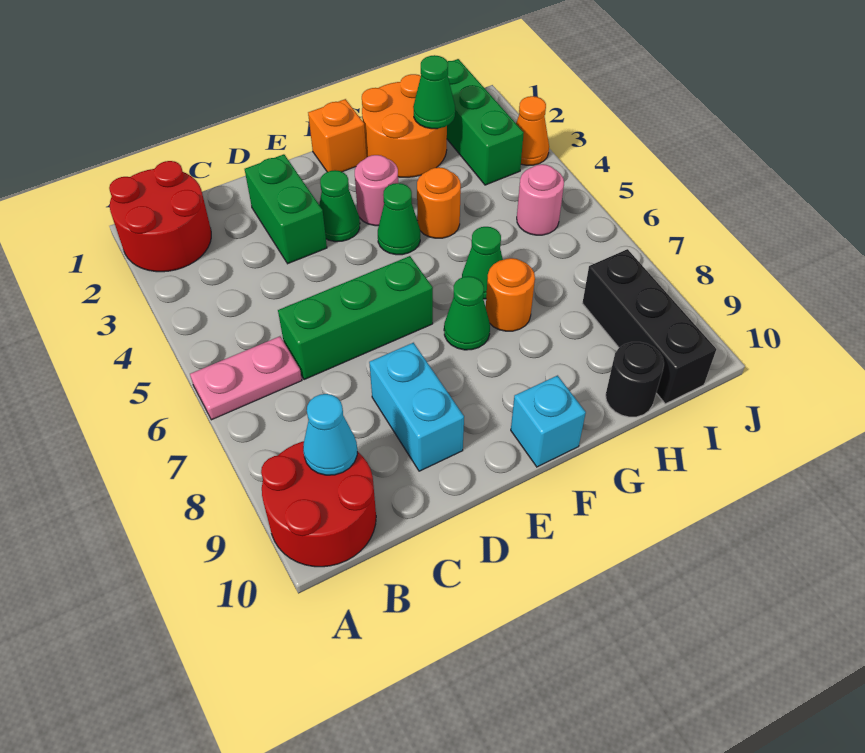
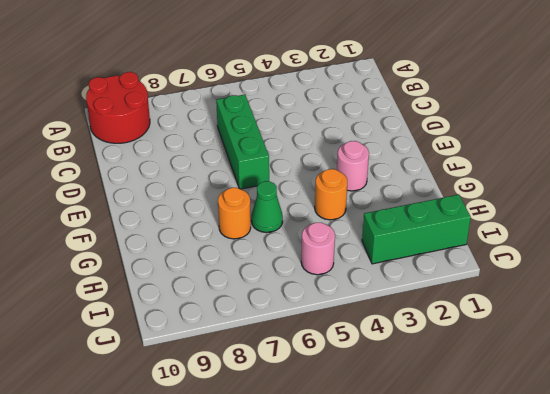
none -> red 2x2 round brick [109,161,211,272]
none -> pink 1x2 plate [190,336,302,420]
none -> green 1x2 brick [245,154,327,264]

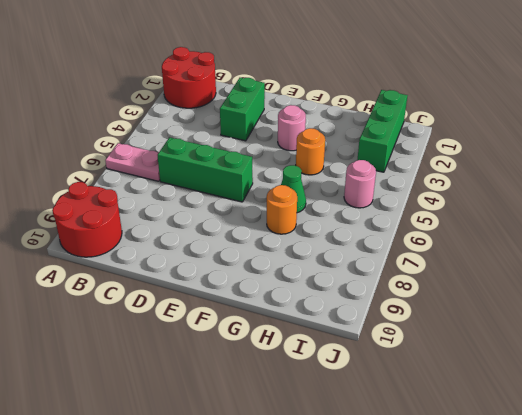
none -> cyan 1x2 brick [369,343,464,471]
none -> green 1x1 cone [319,170,360,242]
none -> orange 1x1 brick [308,99,366,172]

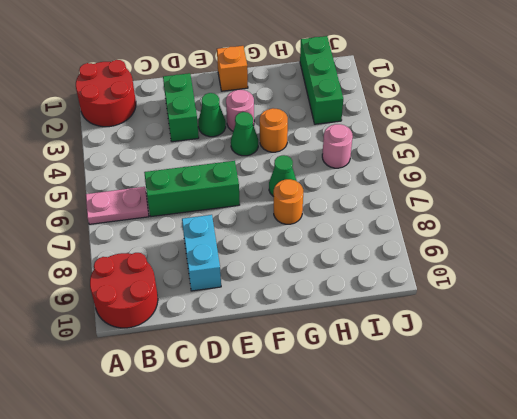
none -> green 1x1 cone [444,276,490,350]
none -> cyan 1x1 brick [511,376,586,467]
none -> orange 2x2 round brick [362,74,447,177]

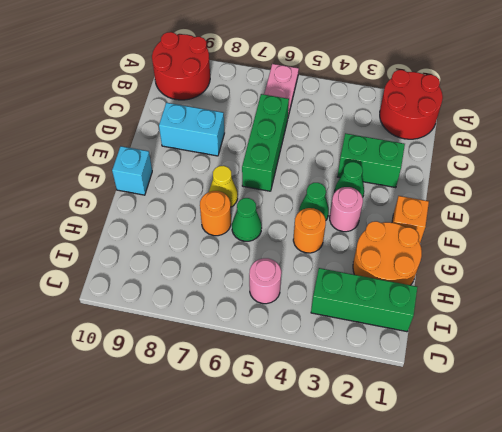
yellow 1x1 cone [209,166,238,207] -> green 1x1 cone [444,276,490,350]
none -> black 1x1 round brick [606,342,664,417]
none -> black 1x3 brick [582,249,716,404]
none -> orange 1x1 cone [516,96,549,165]

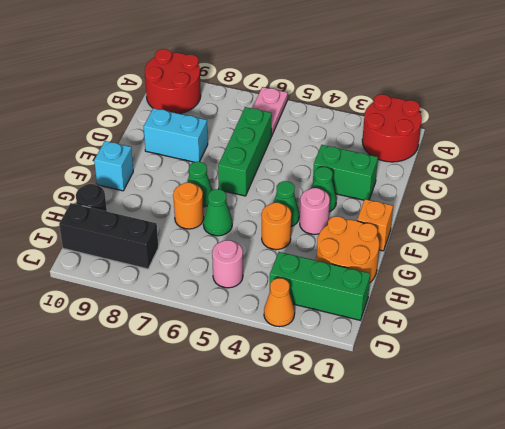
none -> cyan 1x1 cone [303,394,357,475]
none -> green 1x1 cone [413,55,455,129]

